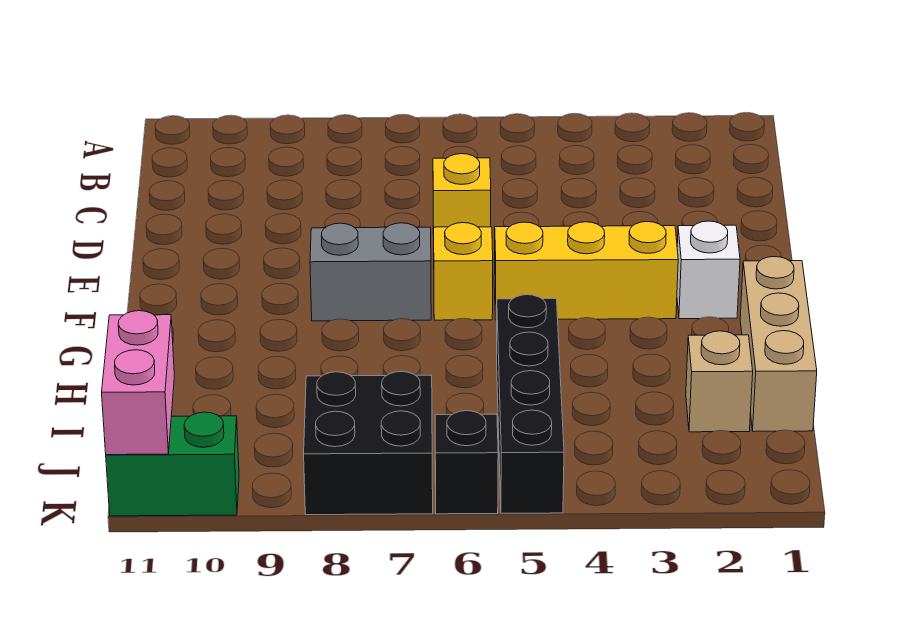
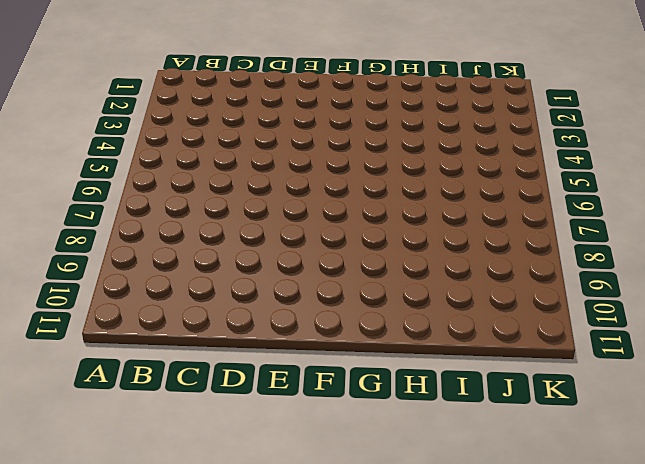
none -> yellow 1x1 brick [433,154,491,234]
none -> white 1x1 brick [677,221,740,319]
none -> yellow 1x3 brick [494,222,678,320]

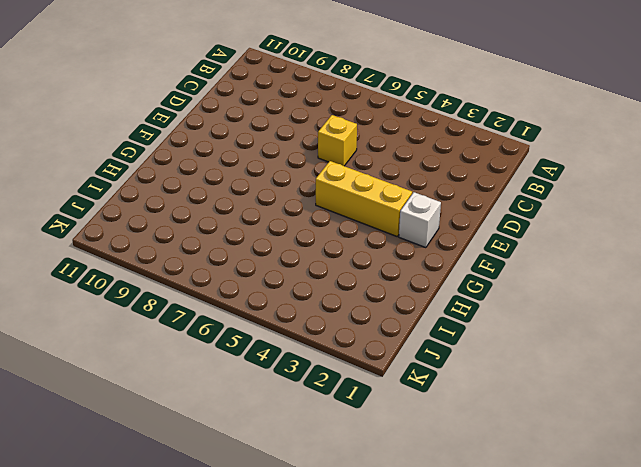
none -> yellow 1x1 brick [434,223,493,320]
none -> grey 1x2 brick [310,223,431,321]
none -> tan 1x3 brick [740,257,817,432]

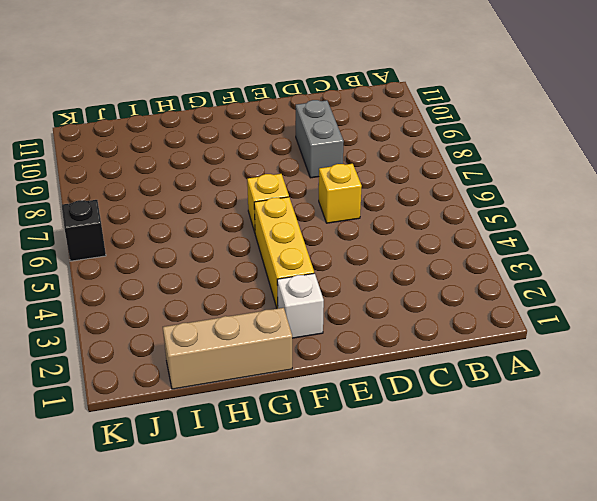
grey 1x2 brick [296,100,344,178] -> grey 1x2 brick moved to [310,223,431,321]
none -> black 1x4 brick [497,295,564,513]
none -> tan 1x1 brick [686,331,753,432]
none -> black 2x2 brick [304,372,433,515]

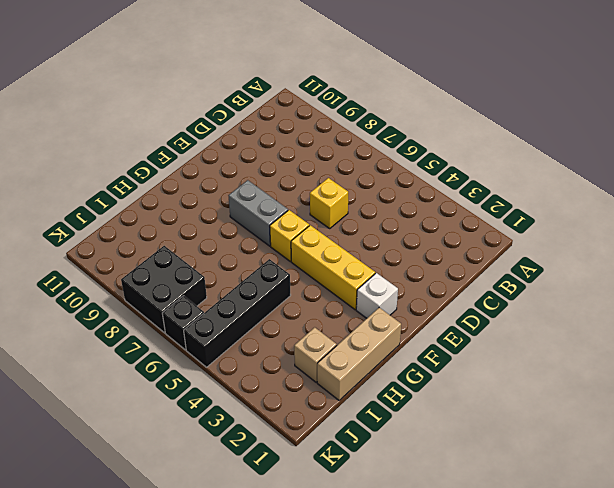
none -> green 1x2 brick [106,412,239,516]
none -> pink 1x2 brick [102,311,174,455]

